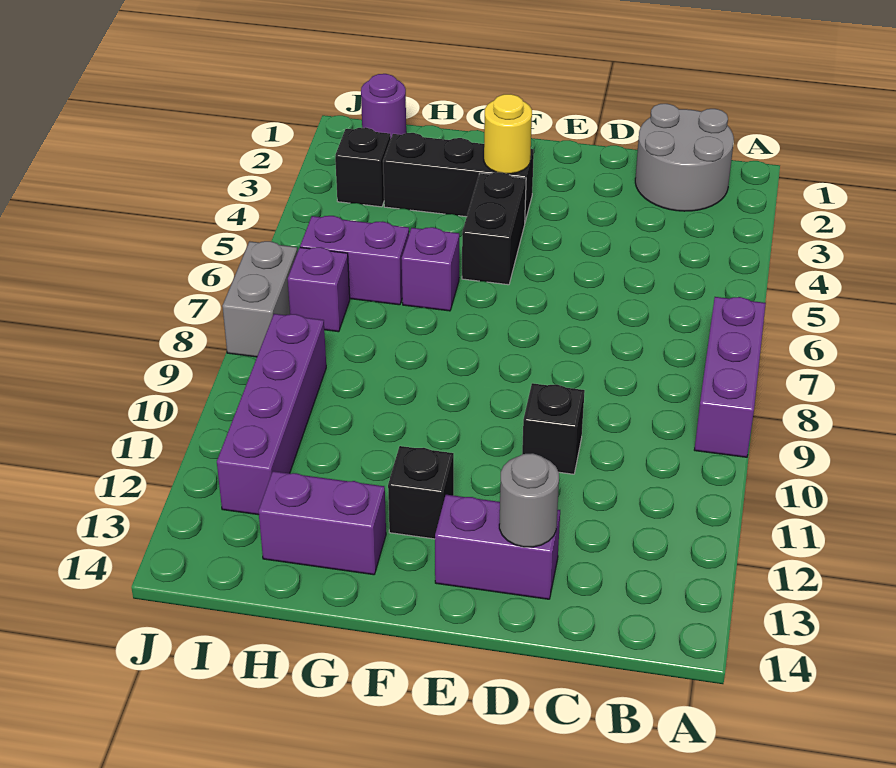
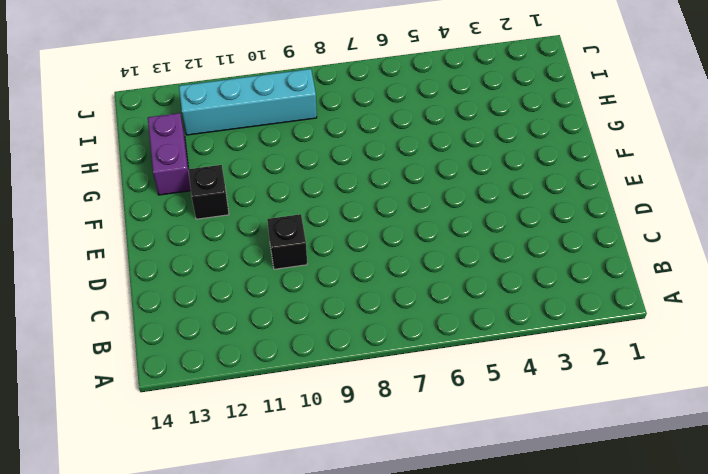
cyan 1x4 brick [179,69,317,135] -> purple 1x4 brick [217,314,326,515]
none -> purple 1x3 brick [694,297,766,457]
none -> grey 2x2 round brick [635,104,734,211]
none -> purple 1x2 brick [435,495,560,599]

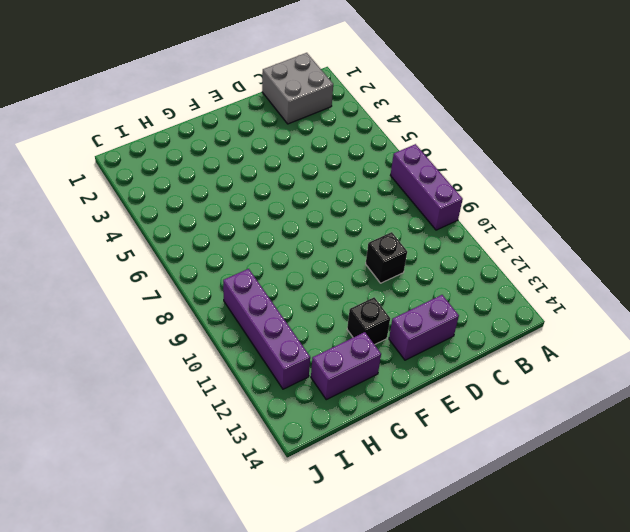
grey 2x2 brick [262,53,333,124] -> grey 2x2 round brick [635,104,734,211]
none -> black 1x3 brick [383,133,534,222]
none -> black 1x2 brick [462,172,526,285]
none -> purple 1x1 brick [402,227,459,311]

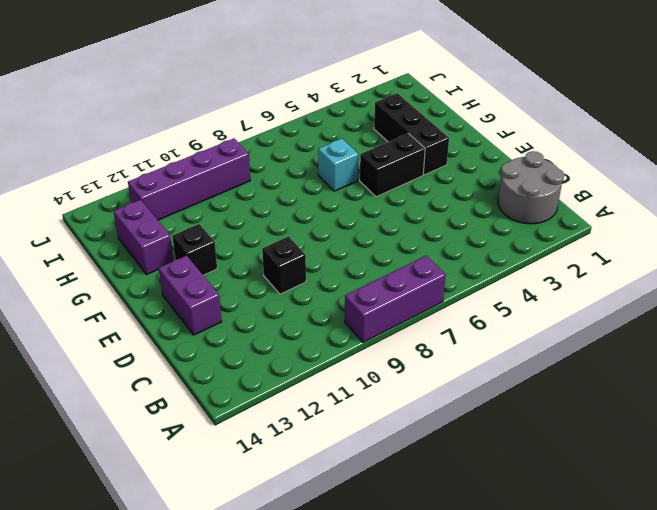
cyan 1x1 brick [318,139,358,191] -> purple 1x1 brick [402,227,459,311]
none -> purple 1x2 brick [300,216,409,305]
none -> purple 1x1 round brick [361,74,406,137]
none -> black 1x1 brick [335,127,391,207]

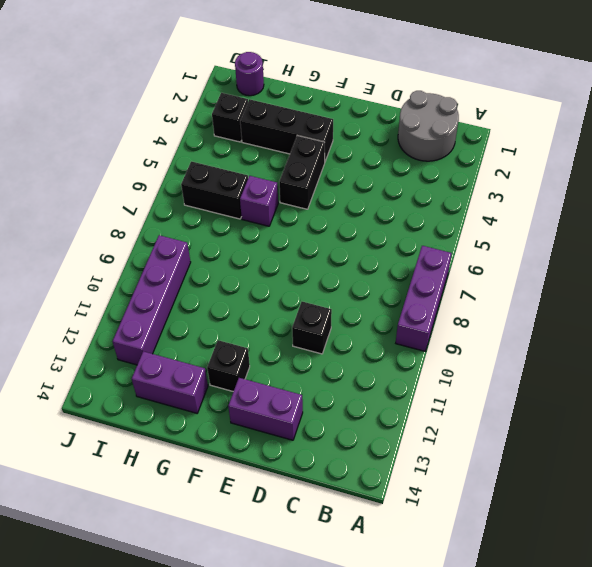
black 1x2 brick [181,161,248,219] -> purple 1x2 brick [300,216,409,305]
none -> purple 1x1 brick [288,247,350,332]
none -> grey 1x2 brick [222,241,297,357]
none -> grey 1x1 round brick [499,453,559,547]

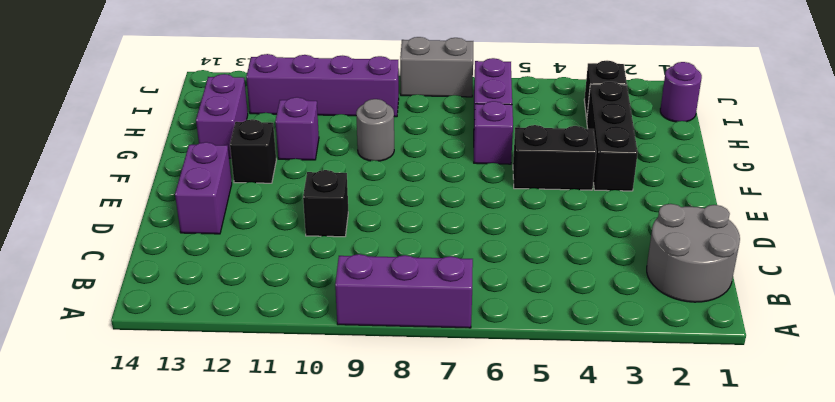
grey 1x1 round brick [356,99,394,161] -> grey 1x1 round brick moved to [499,453,559,547]
purple 1x1 brick [275,97,319,160] -> purple 1x1 brick moved to [288,247,350,332]
none -> yellow 1x1 round brick [484,94,532,174]

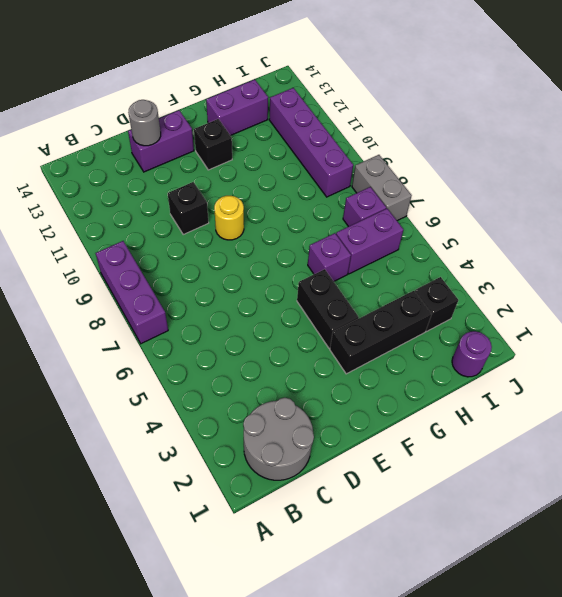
yellow 1x1 round brick [214,196,244,240] -> yellow 1x1 round brick moved to [484,94,532,174]

